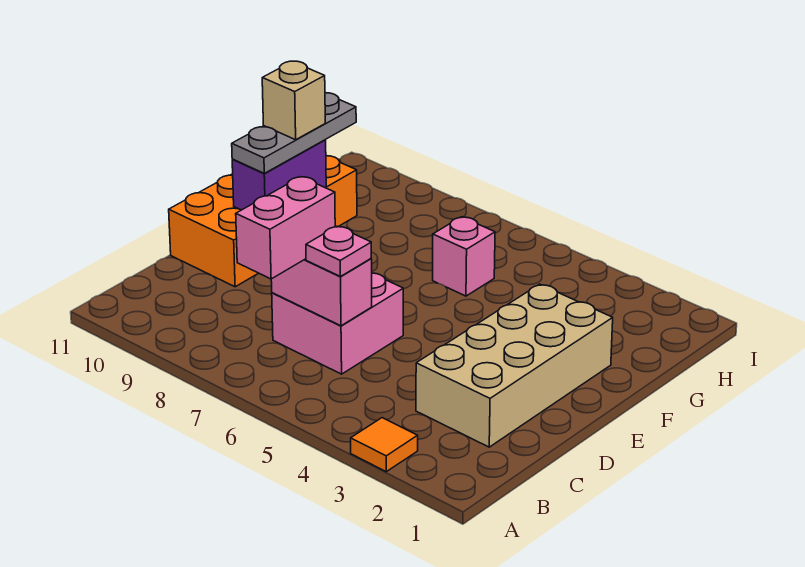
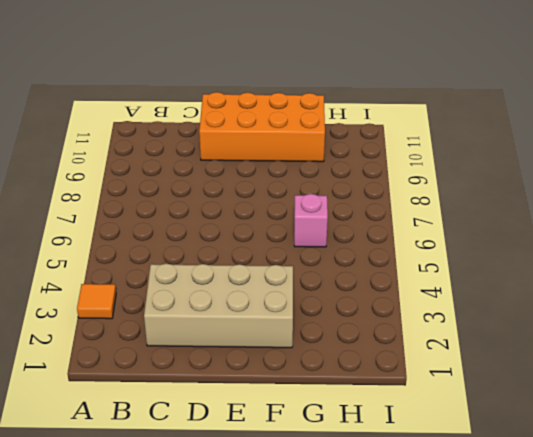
none -> pink 2x2 brick [272,273,403,374]
none -> pink 1x2 brick [271,259,372,326]

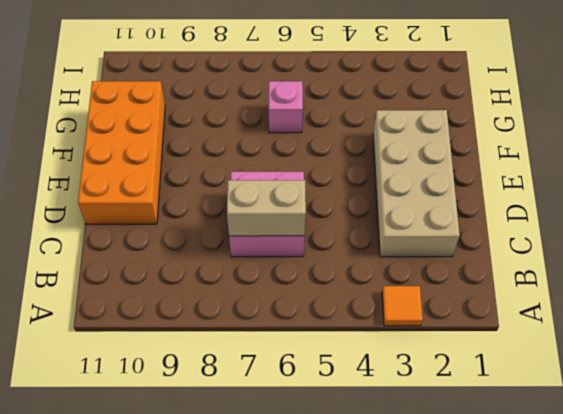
tan 1x2 brick [227,180,306,236] -> pink 1x2 brick [271,259,372,326]
none -> purple 1x2 brick [232,140,326,210]
none -> pink 1x2 brick [236,177,335,279]

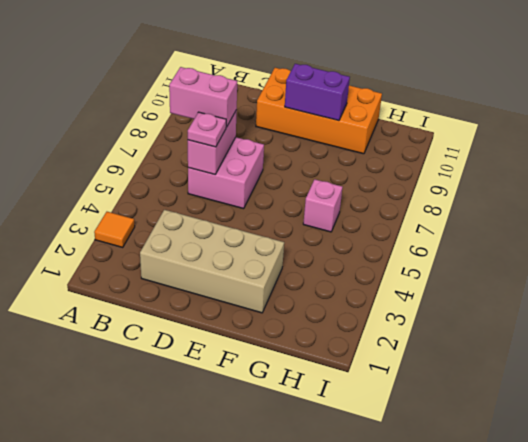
none -> grey 1x3 plate [232,93,356,173]
none -> tan 1x1 brick [262,61,325,140]

